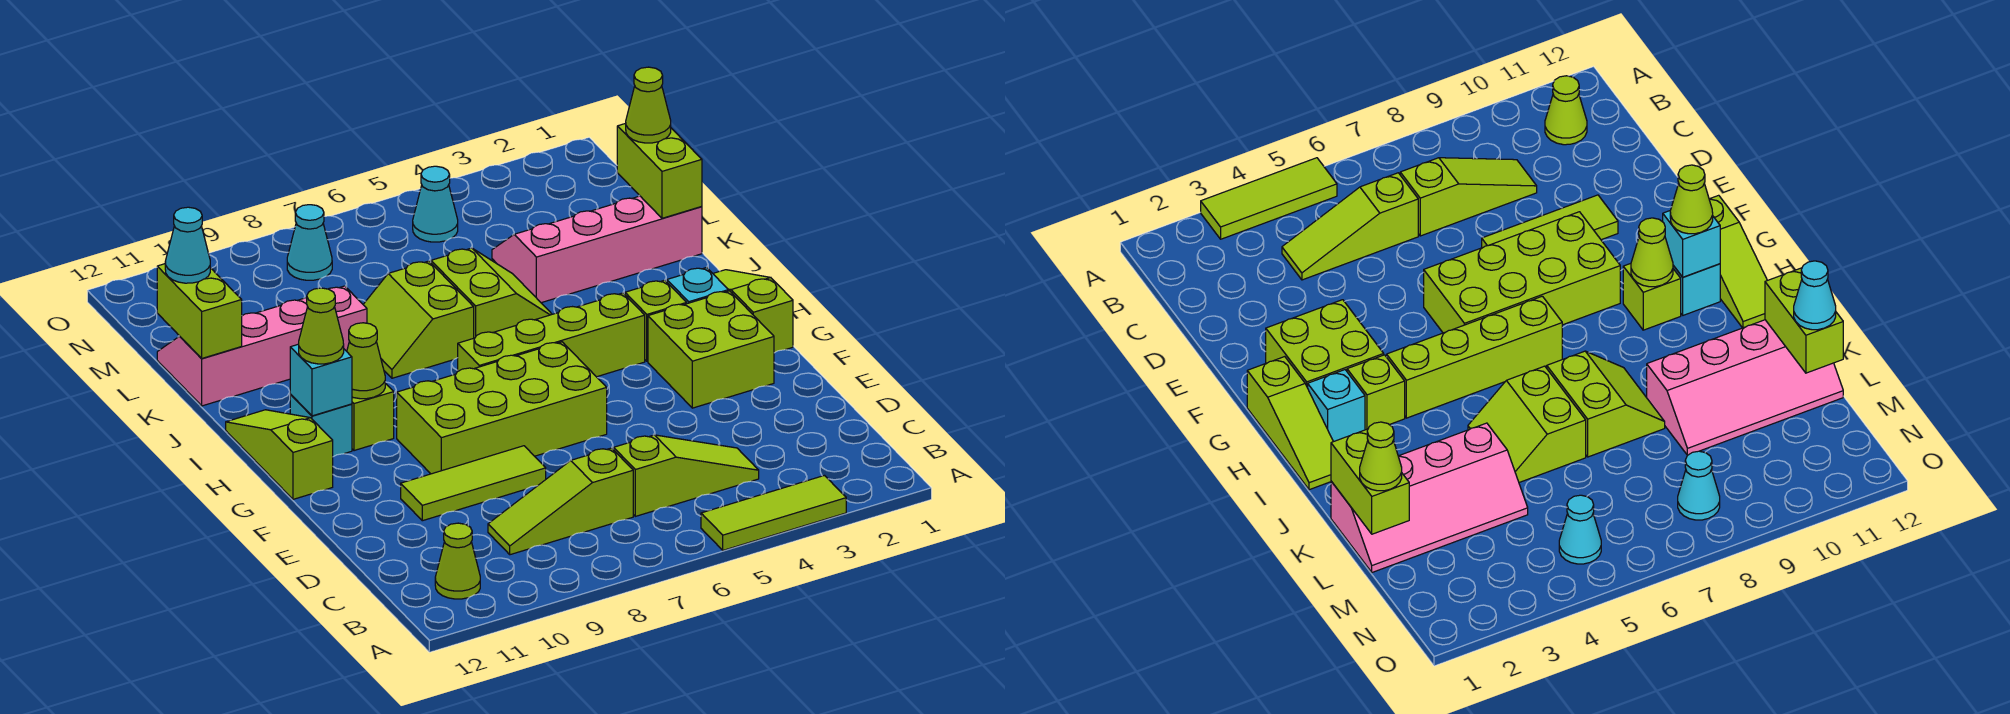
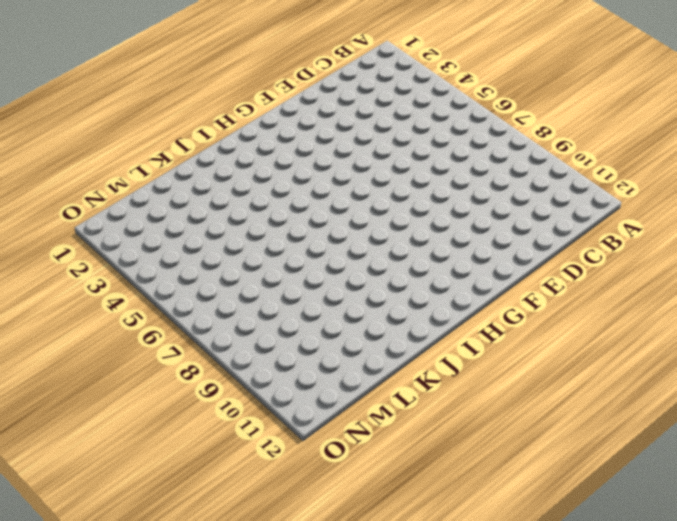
none -> lime 1x3 tile [701,476,846,550]
none -> lime 1x1 cone [435,523,480,599]
none -> lime 1x3 slope [614,435,759,516]

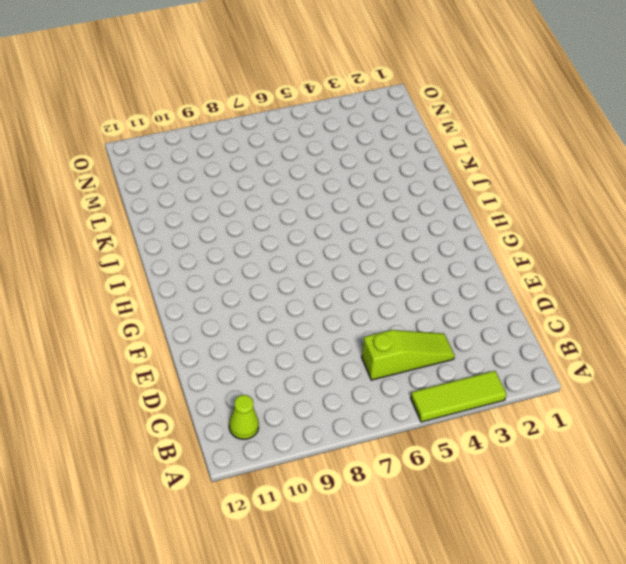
none -> lime 1x3 slope [488,448,633,555]
none -> lime 1x3 tile [401,446,546,521]
none -> lime 2x2 brick [648,291,774,408]

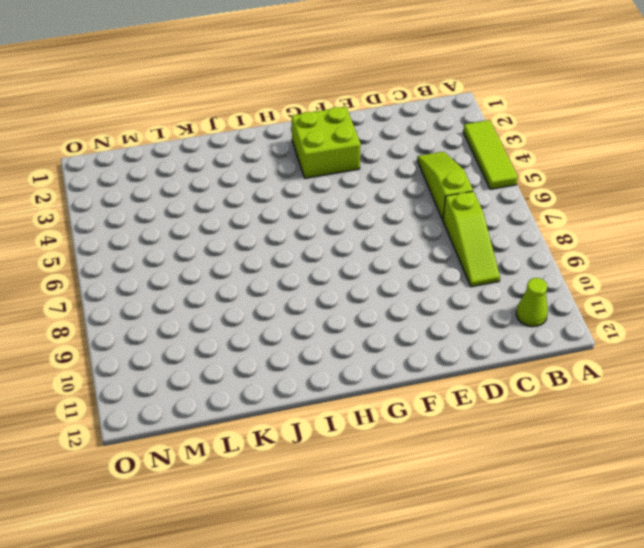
none -> lime 1x3 tile [401,446,546,521]
none -> lime 2x4 brick [397,342,607,474]
none -> lime 1x3 slope [713,270,793,353]

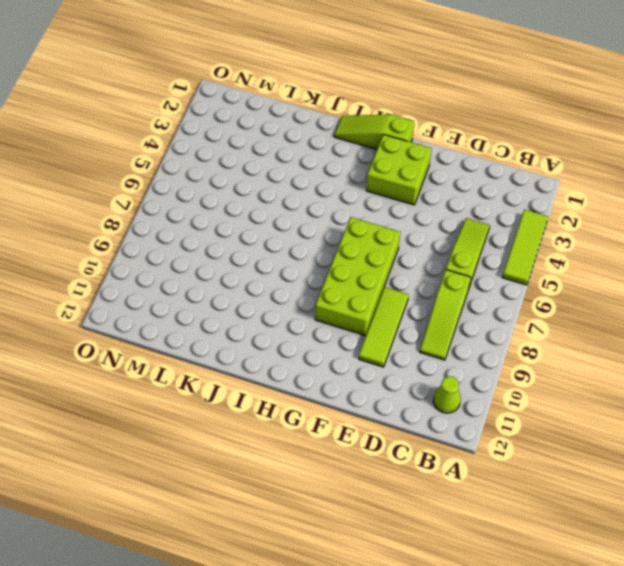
none -> lime 1x3 slope [226,410,333,499]
none -> cyan 1x1 brick [667,267,728,304]
none -> lime 1x1 brick [625,280,687,361]

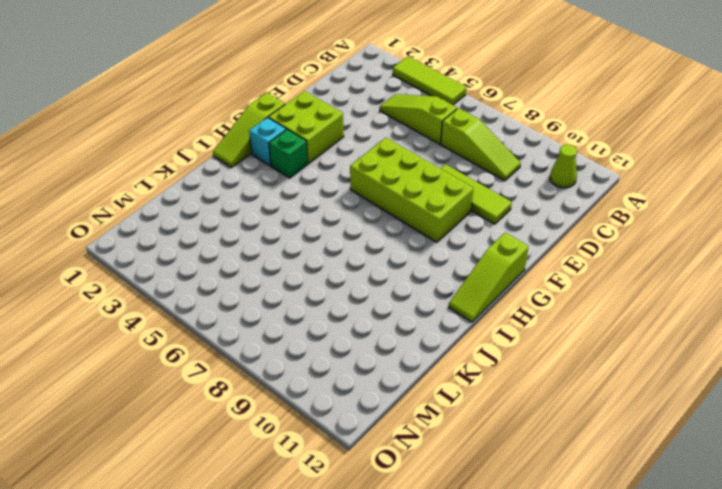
green 1x1 brick [269,129,308,178] -> lime 1x1 brick [625,280,687,361]
none -> lime 1x4 brick [458,293,645,377]
none -> lime 1x1 brick [352,383,394,451]
none -> cyan 1x1 brick [290,394,352,457]

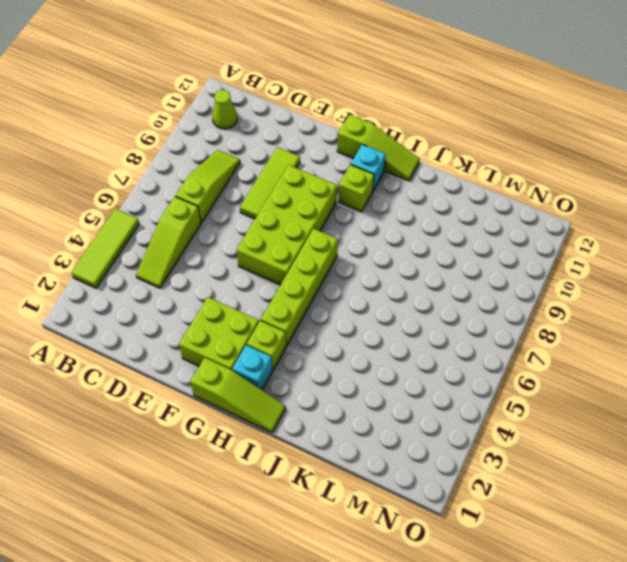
none -> lime 2x2 slope [431,248,552,338]
none -> lime 2x2 slope [363,261,474,378]
none -> pink 2x4 slope [492,196,702,303]

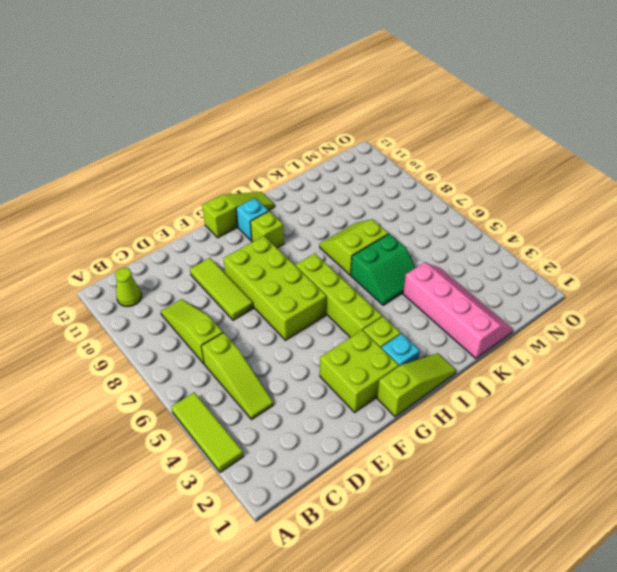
green 2x2 slope [351,234,415,305] -> lime 2x2 slope [431,248,552,338]
none -> pink 2x4 slope [157,286,367,406]
none -> cyan 1x1 cone [413,166,458,242]
none -> cyan 1x1 cone [287,205,332,280]

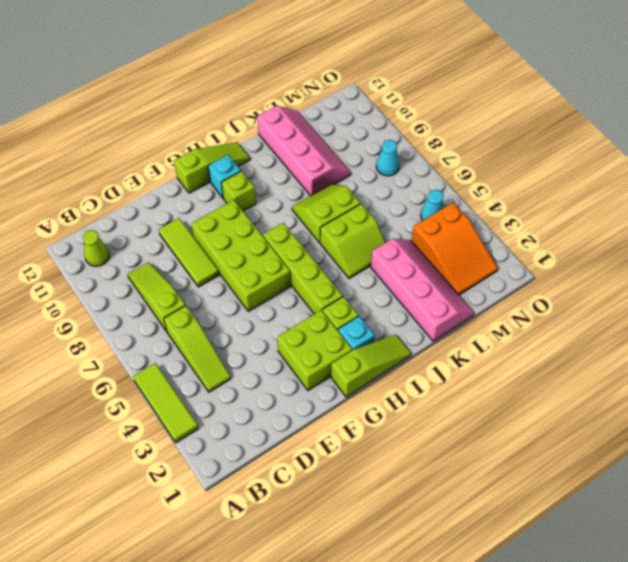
orange 2x3 slope [412,203,498,295] -> none
none -> lime 1x1 cone [347,323,385,399]
none -> cyan 1x1 brick [290,344,352,416]
none -> lime 1x2 brick [617,123,702,218]

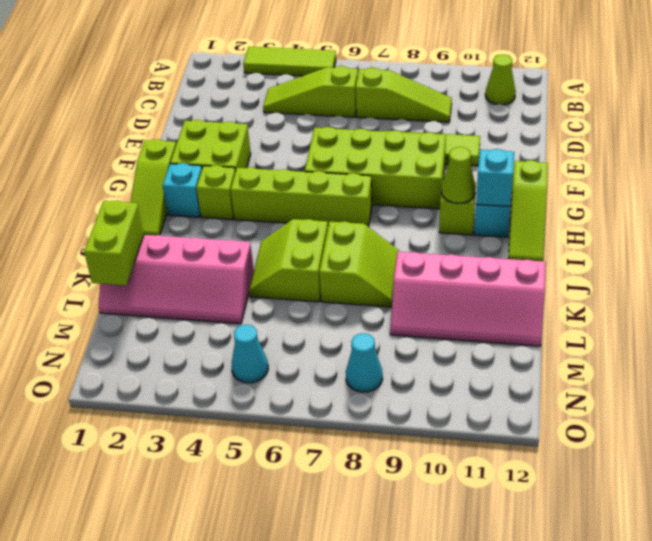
none -> lime 1x2 brick [157,264,242,358]
none -> lime 1x1 cone [299,288,344,364]
none -> lime 1x1 cone [626,67,671,143]

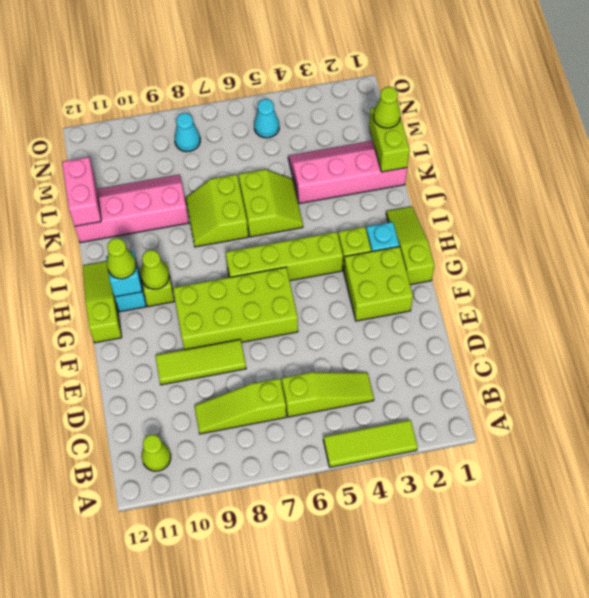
pink 1x2 brick [62,157,101,226] -> lime 1x2 brick [157,264,242,358]
none -> cyan 1x1 cone [165,207,210,283]

